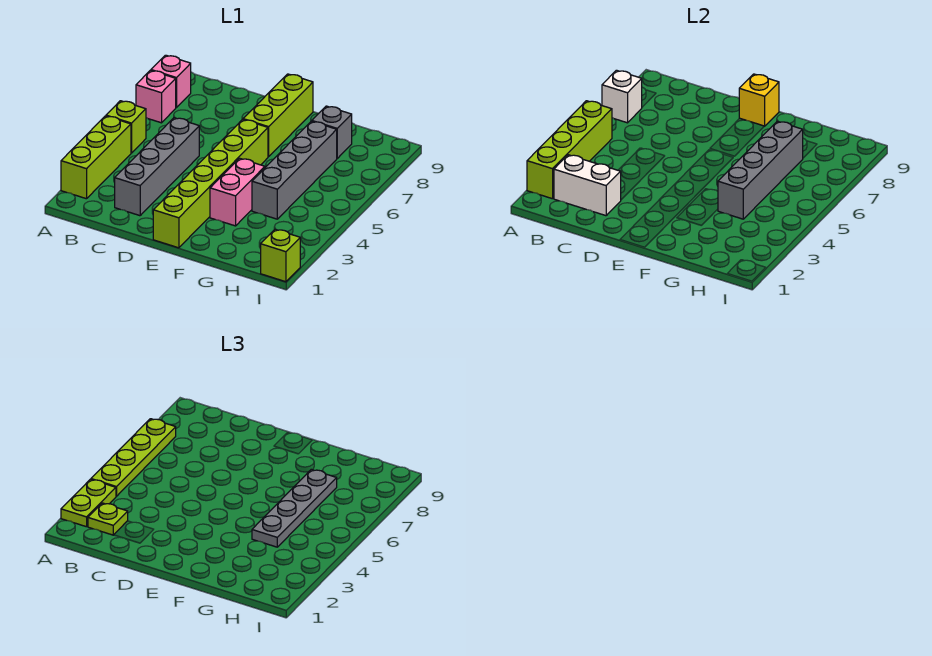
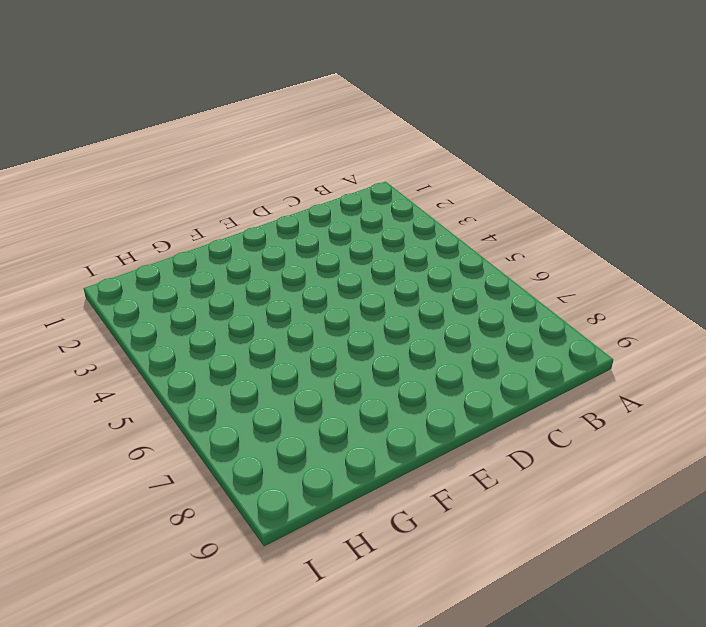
none -> lime 1x3 brick [61,116,131,199]
none -> lime 1x1 brick [106,101,146,153]
none -> pink 1x1 brick [136,70,176,123]

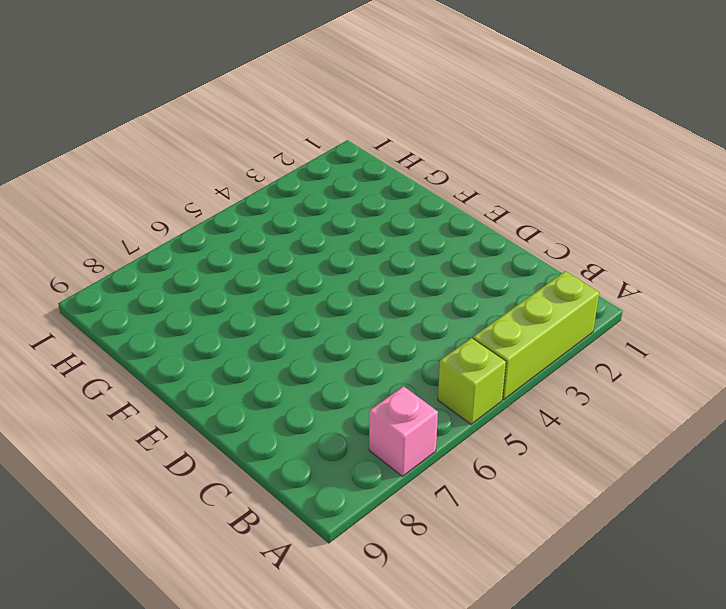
none -> pink 1x1 brick [151,55,191,108]
none -> grey 1x4 brick [115,118,199,216]
none -> lime 1x6 brick [153,120,268,248]

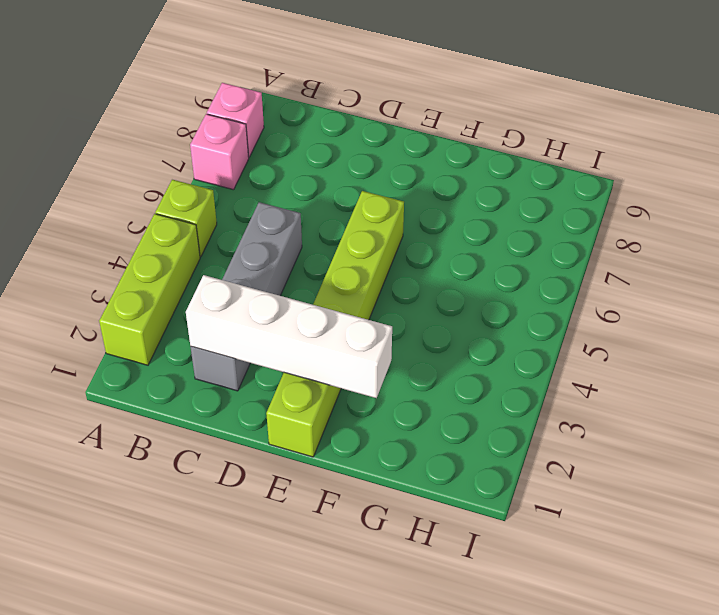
white 1x4 brick [186,275,392,398] -> white 1x2 brick [554,155,621,216]
none -> lime 1x3 brick [243,74,313,157]
none -> pink 1x2 brick [210,158,265,226]
none -> grey 1x4 brick [252,121,337,219]

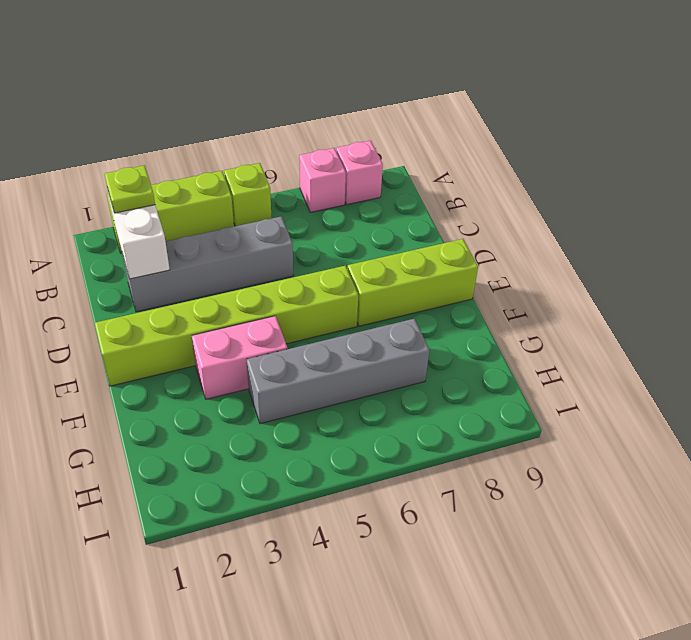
none -> grey 1x1 brick [312,106,352,158]
none -> lime 1x1 brick [261,229,300,282]
none -> lime 1x4 brick [527,101,612,199]

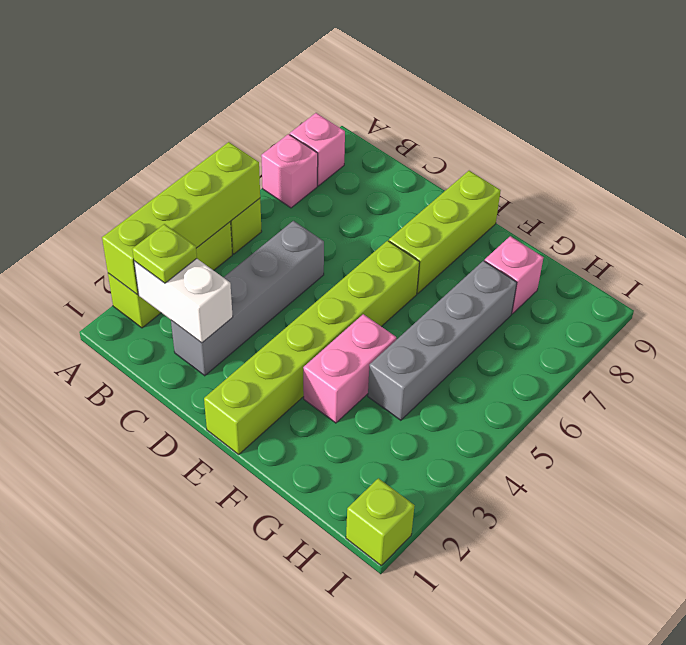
pink 1x1 brick [485,236,543,314] -> grey 1x1 brick [312,106,352,158]
none -> white 1x1 brick [602,70,642,123]
none -> yellow 1x1 brick [739,74,779,126]
none -> grey 1x4 brick [718,121,803,219]

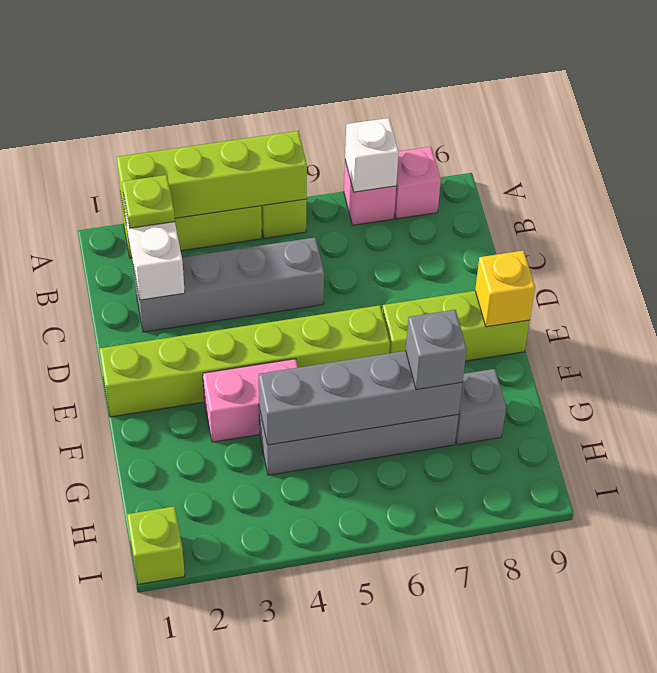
grey 1x1 brick [406,310,467,390] -> grey 1x4 plate [252,470,337,547]
none -> lime 1x2 plate [61,479,116,527]
none -> lime 1x4 plate [91,419,176,496]

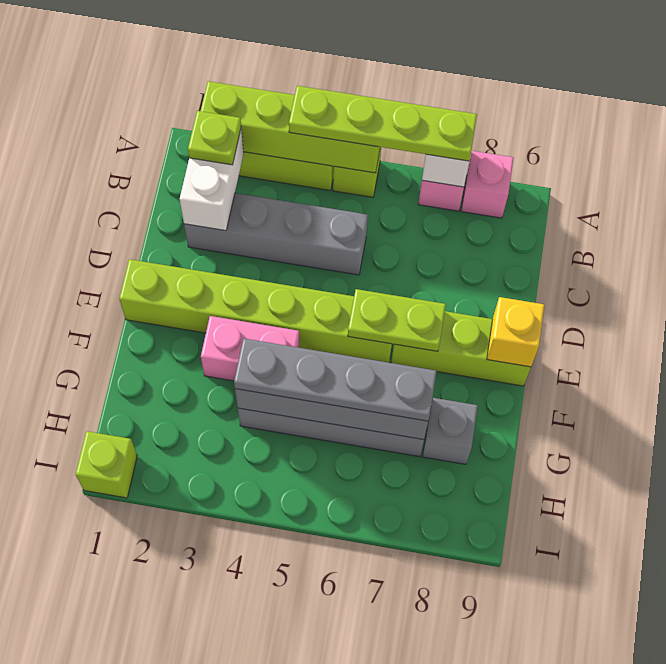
lime 1x2 plate [348,289,446,351] -> lime 1x2 plate moved to [61,479,116,527]

